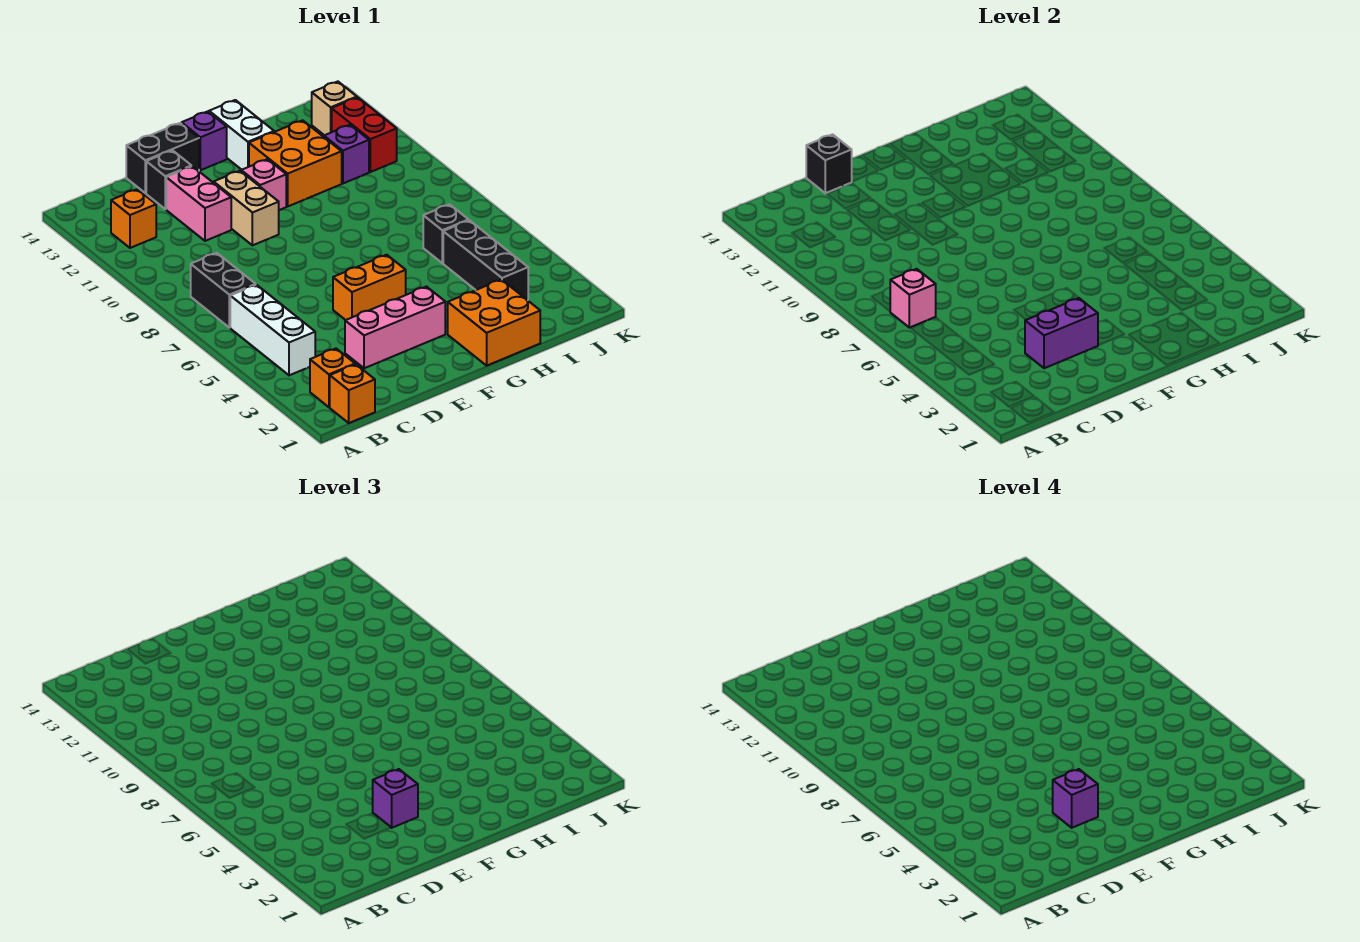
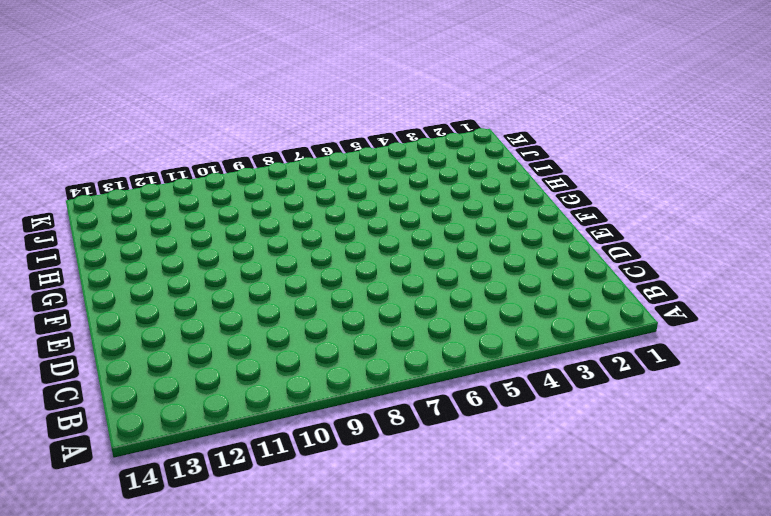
none -> orange 1x1 brick [330,364,375,423]
none -> orange 1x1 brick [310,349,355,407]
none -> white 1x3 brick [230,285,315,375]

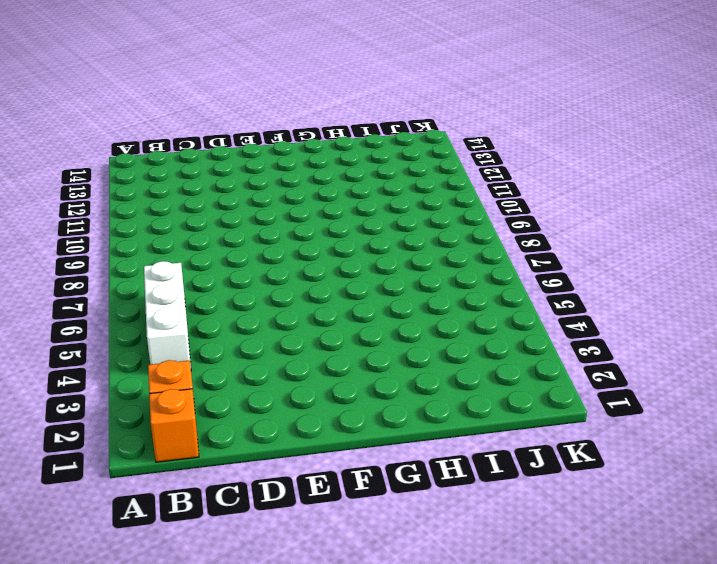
none -> black 1x2 brick [191,253,256,328]
none -> orange 1x1 brick [111,189,156,248]
none -> pink 1x3 brick [345,287,445,368]

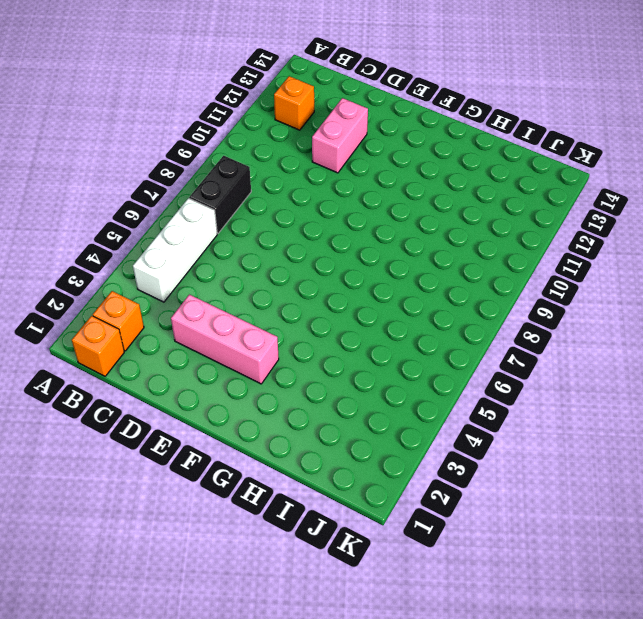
none -> black 1x1 brick [146,150,191,209]
none -> black 1x2 brick [126,123,199,193]
none -> orange 1x2 brick [333,255,406,320]

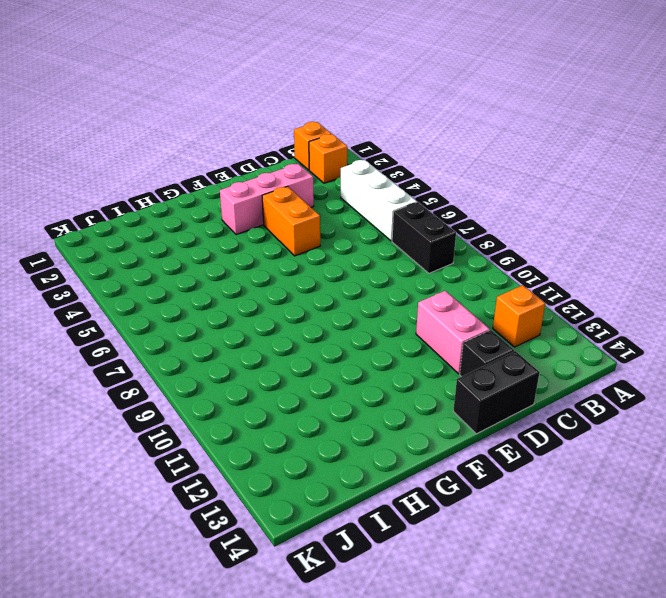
orange 1x2 brick [262,186,320,256] -> orange 1x2 brick turned to [333,255,406,320]
none -> tan 1x2 brick [214,171,279,245]
none -> pink 1x1 brick [241,159,286,210]
none -> purple 1x1 brick [182,111,227,170]

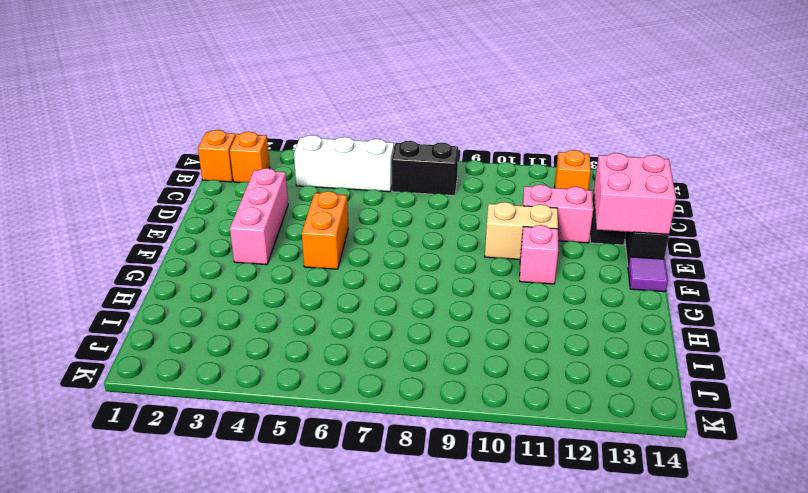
pink 2x2 brick [594,153,676,234] -> black 1x1 brick [806,134,852,193]
purple 1x1 tile [628,257,668,292] -> purple 1x1 brick [182,111,227,170]
none -> orange 2x2 brick [448,280,540,366]
none -> orange 2x2 brick [249,120,342,206]
none -> white 1x2 brick [209,100,274,170]

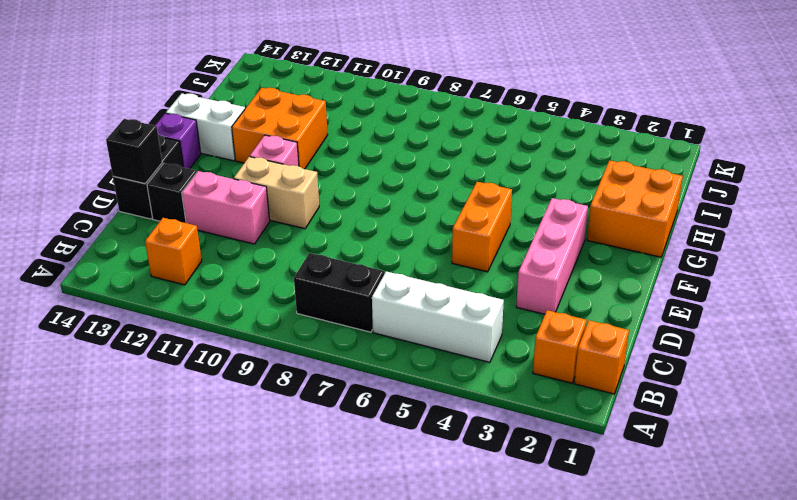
none -> black 1x3 brick [443,220,528,300]
none -> black 1x1 brick [423,204,469,263]
none -> purple 1x1 brick [324,125,369,183]

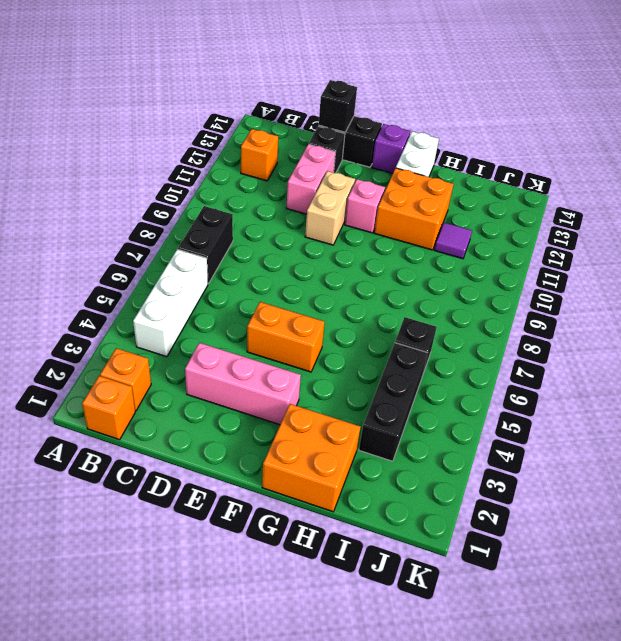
purple 1x1 tile [434,222,472,259] -> purple 1x1 brick [324,125,369,183]
none -> red 1x2 brick [332,97,397,172]
none -> tan 1x1 brick [312,82,357,135]
none -> pink 1x1 brick [890,269,936,328]

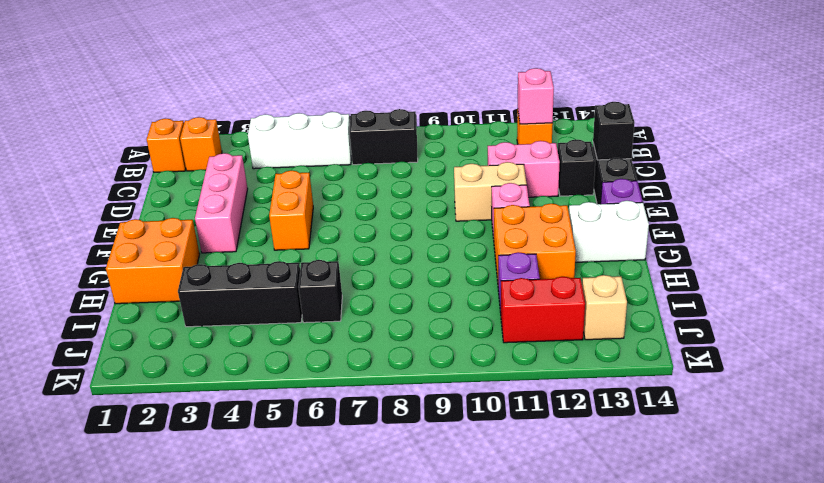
pink 1x1 brick [518,68,554,124] -> pink 1x1 brick moved to [890,269,936,328]
none -> purple 1x2 brick [1025,298,1098,368]
none -> purple 1x1 brick [373,769,418,828]
none -> purple 1x1 brick [1053,769,1098,828]

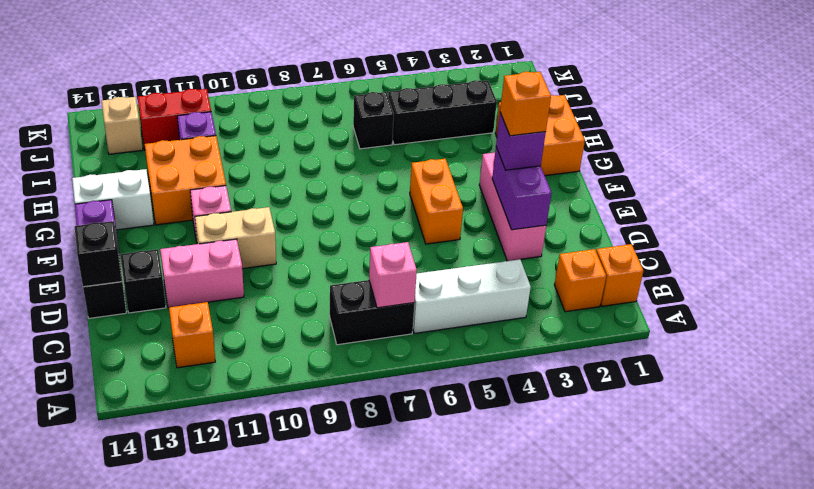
orange 1x1 brick [500,72,551,136] -> purple 1x1 brick [1053,769,1098,828]

